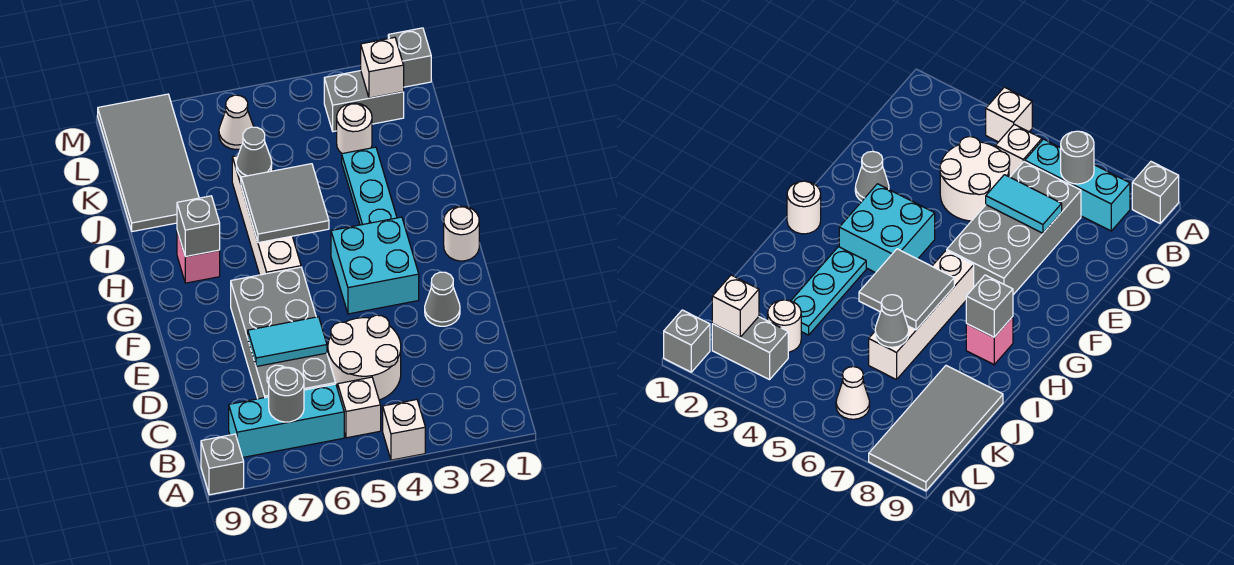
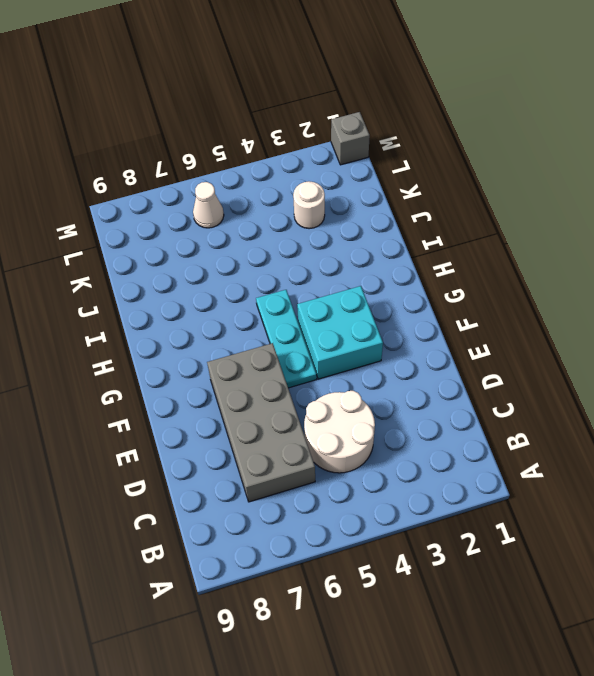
cyan 1x3 plate [256,290,317,388] -> cyan 1x3 plate moved to [342,147,397,225]
none -> white 1x1 brick [383,400,425,460]
none -> grey 1x1 brick [201,434,244,495]
none -> white 1x1 brick [338,377,381,438]

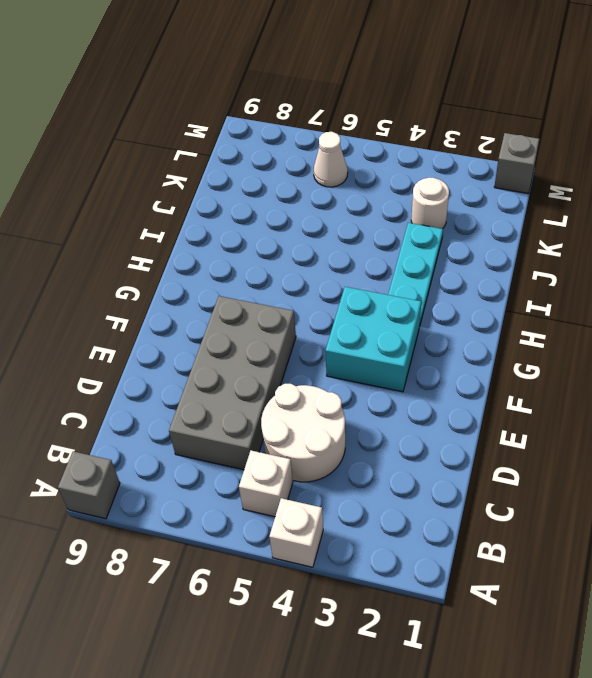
none -> cyan 1x3 brick [229,384,344,458]
none -> grey 1x1 cone [425,272,460,326]
none -> white 1x1 round brick [444,206,479,261]

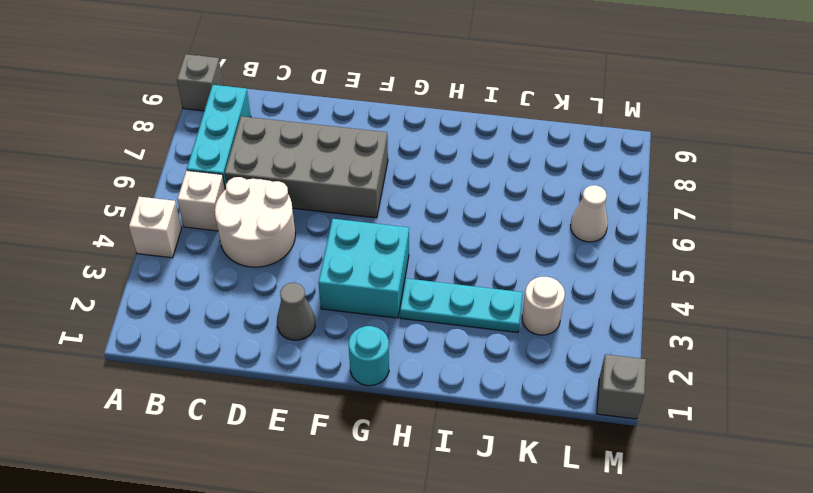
cyan 1x1 round brick [349,326,389,386] -> white 1x1 round brick [444,206,479,261]
none -> white 1x4 brick [232,156,301,275]
none -> pink 1x1 brick [177,231,220,283]
none -> grey 2x4 tile [98,94,199,232]

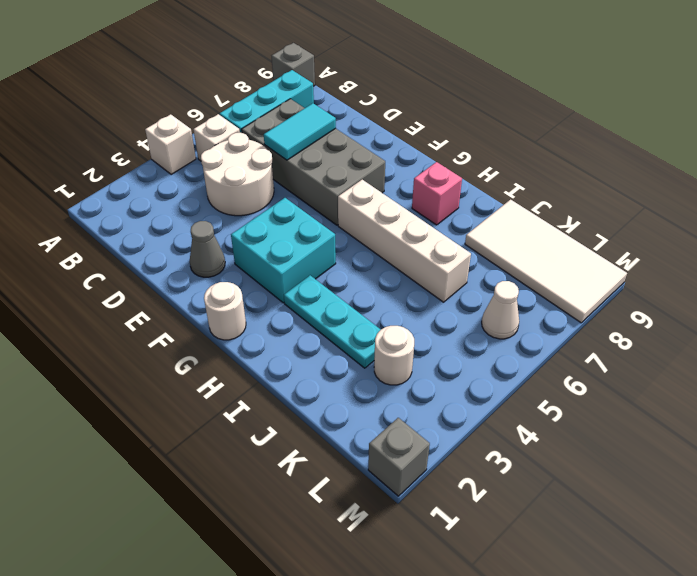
white 2x4 tile [465,200,627,323] -> grey 2x4 tile [98,94,199,232]
none -> grey 1x2 brick [324,71,404,132]
none -> grey 1x1 round brick [269,367,304,422]
none -> grey 2x2 tile [241,164,329,243]

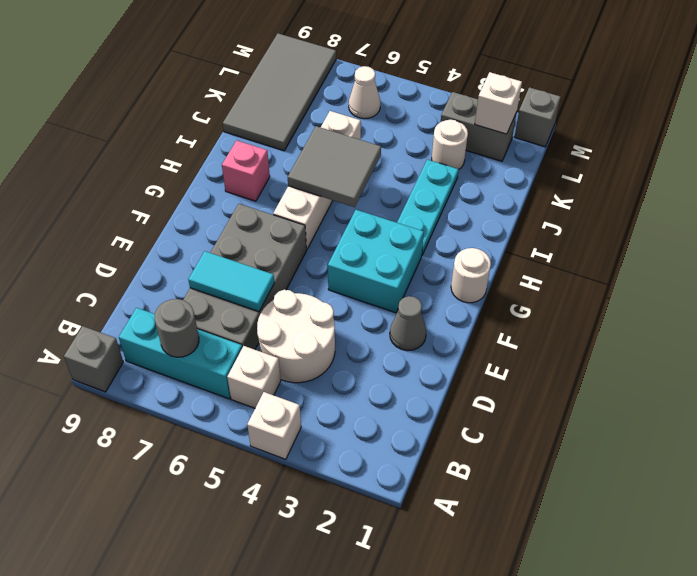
none -> grey 1x1 brick [177,196,220,257]
none -> grey 1x1 cone [236,127,272,177]

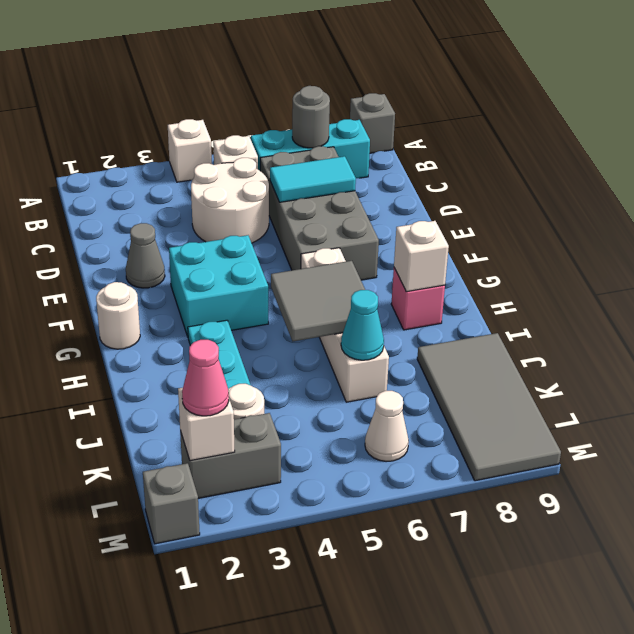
white 1x1 brick [394,221,449,292] -> grey 1x1 brick [177,196,220,257]
cyan 1x1 cone [341,290,384,360] -> grey 1x1 cone [236,127,272,177]
pink 1x1 cone [182,340,229,416] -> none

